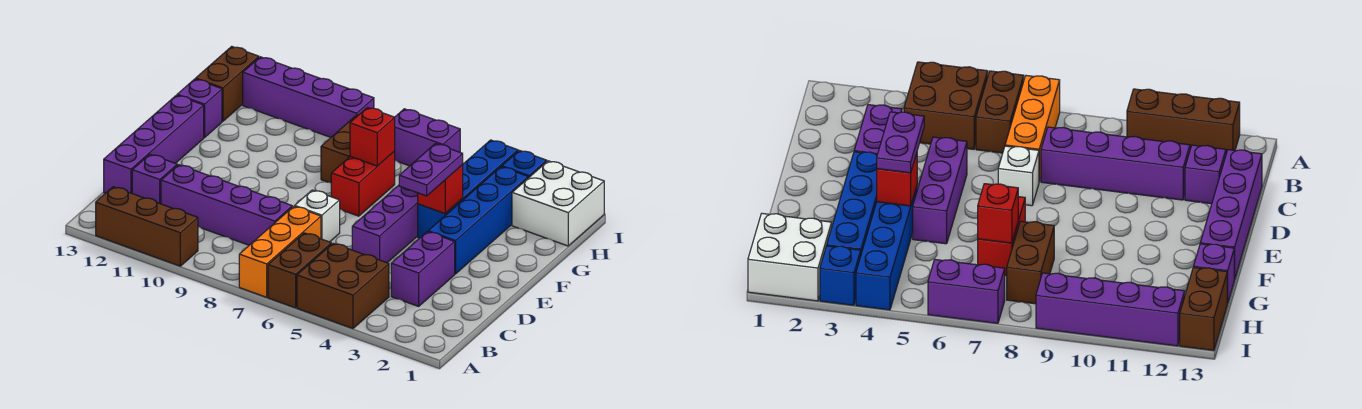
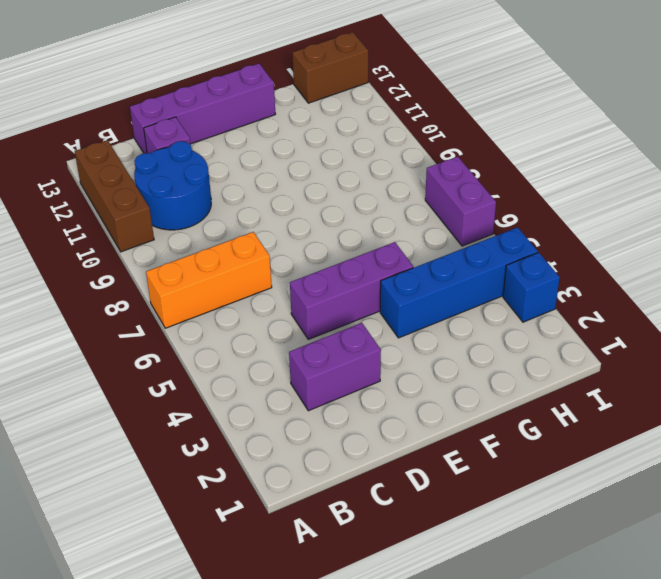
blue 2x2 round brick [134,141,211,230] -> purple 1x4 brick [161,165,292,245]
none -> brown 2x2 brick [297,243,389,329]
none -> brown 1x2 brick [268,233,331,308]
none -> white 1x1 brick [295,190,340,242]

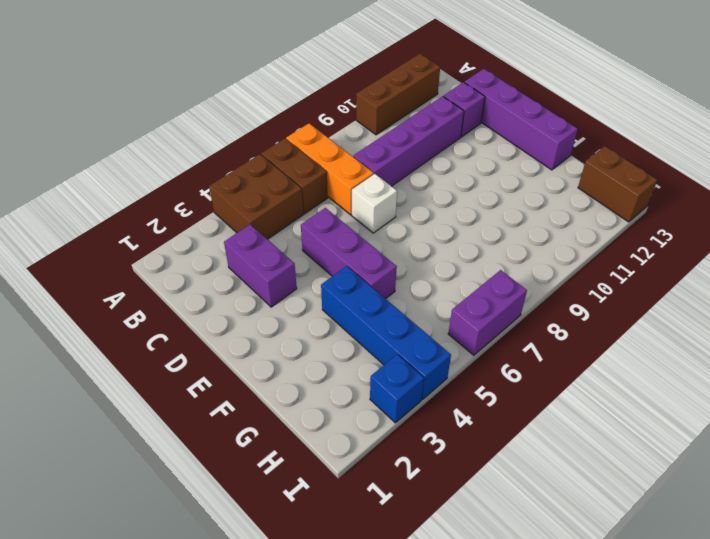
none -> blue 1x4 brick [428,167,528,274]
none -> red 1x2 brick [331,151,395,216]
none -> brown 1x2 brick [321,115,358,183]

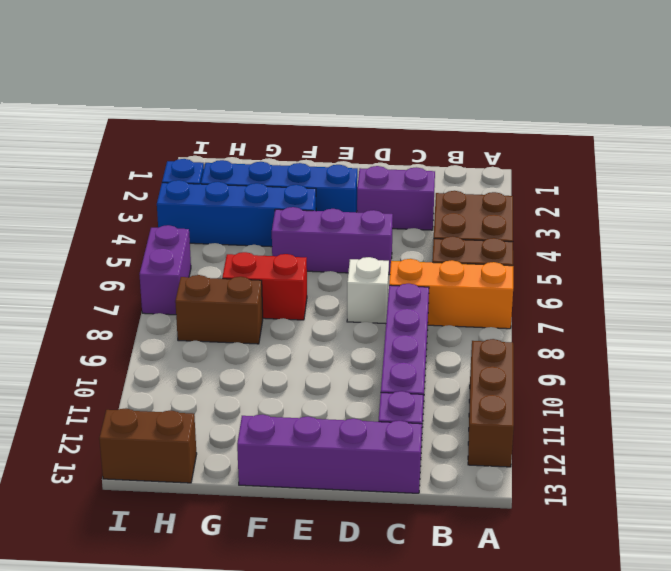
none -> purple 1x1 brick [177,79,222,138]
none -> white 2x2 brick [512,161,604,246]
none -> purple 1x4 brick [243,57,374,137]

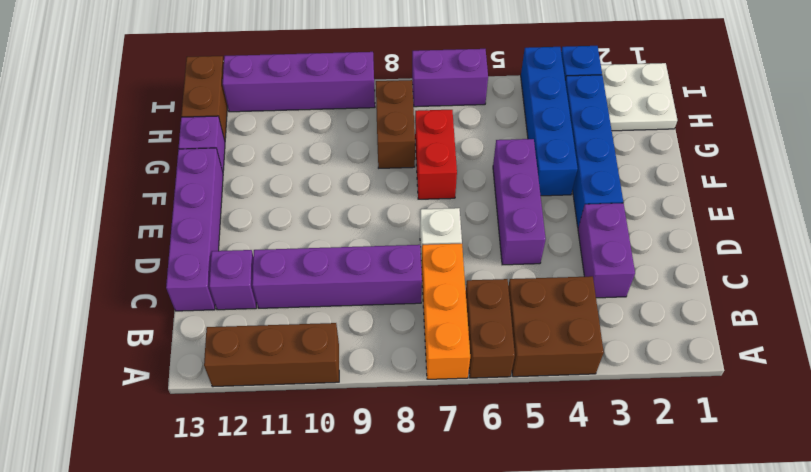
white 2x2 plate [601,63,677,131] -> white 2x2 brick [512,161,604,246]
none -> red 1x1 brick [418,165,463,214]
none -> red 1x1 brick [350,108,395,166]
none -> purple 1x2 plate [399,144,463,196]

